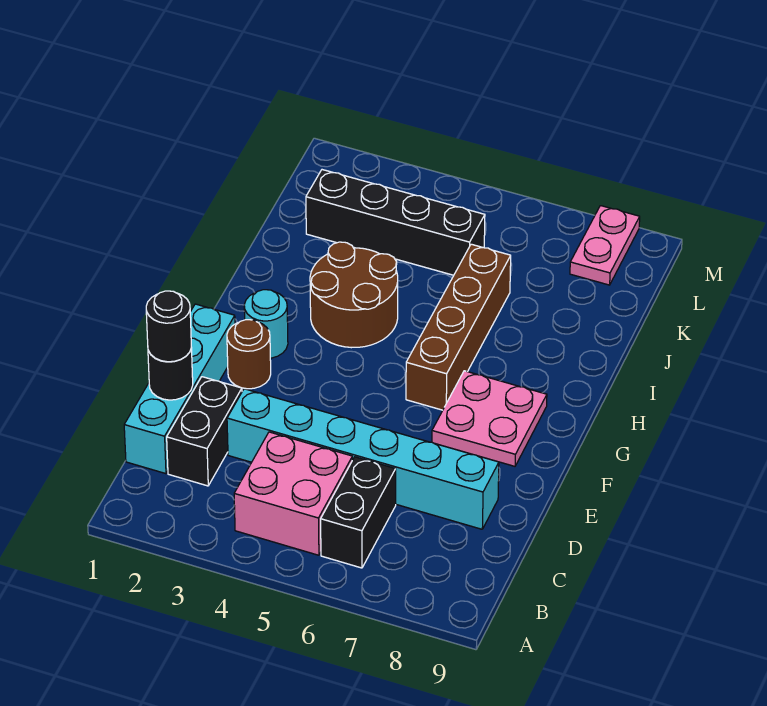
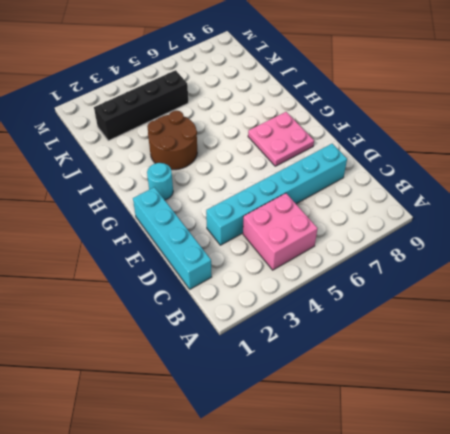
none -> black 1x2 brick [321,457,396,568]
none -> black 1x2 brick [167,377,242,486]
none -> brown 1x1 round brick [227,320,271,389]

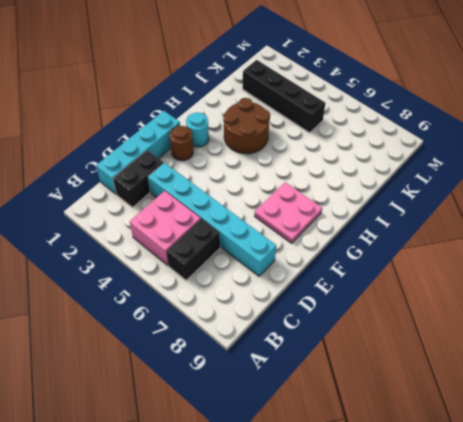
none -> brown 1x4 brick [406,244,511,410]
none -> pink 1x2 plate [570,206,640,285]
none -> black 1x1 round brick [148,348,193,400]

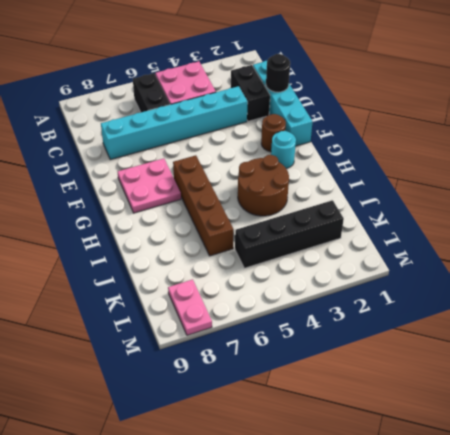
none -> black 1x1 round brick [146,291,191,362]

